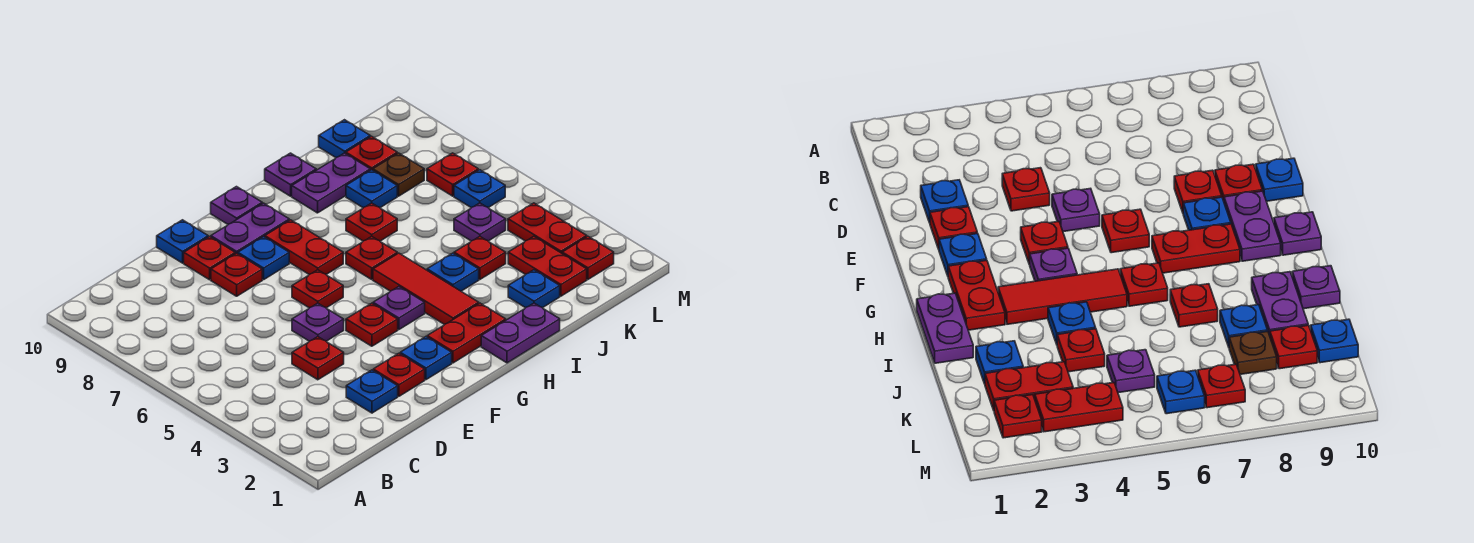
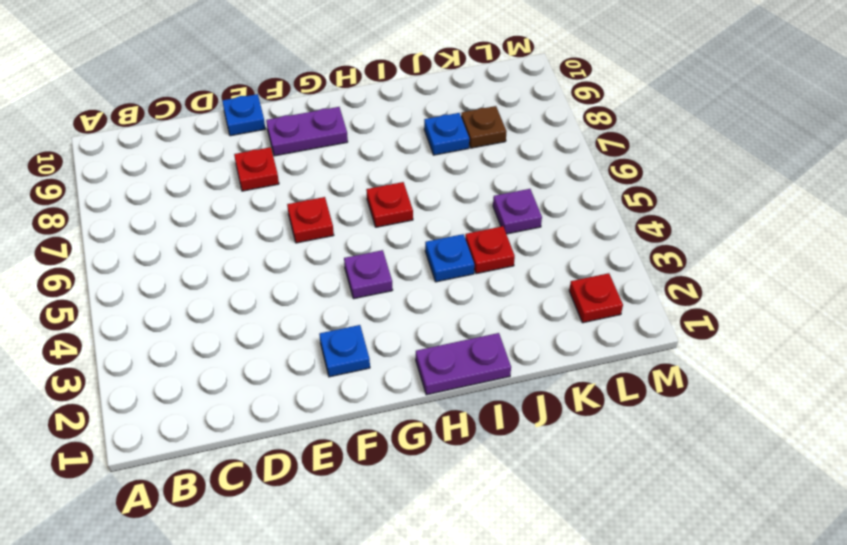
none -> blue 1x1 plate [346,370,398,413]
none -> red 1x1 plate [292,337,344,380]
none -> red 1x1 plate [373,353,425,396]
none -> purple 1x1 plate [292,303,344,341]

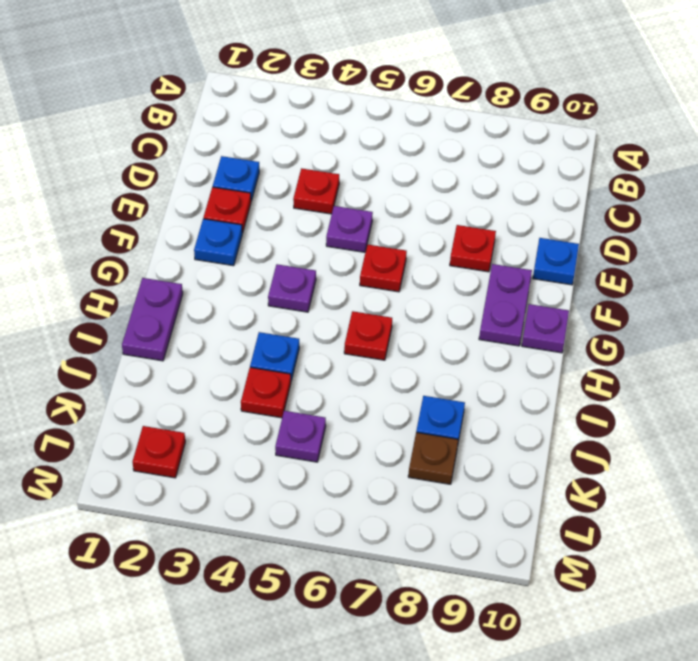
none -> red 1x1 plate [184,237,235,280]
none -> red 1x1 plate [346,303,398,346]
none -> blue 1x1 plate [238,237,289,280]
none -> red 1x2 plate [427,303,506,363]

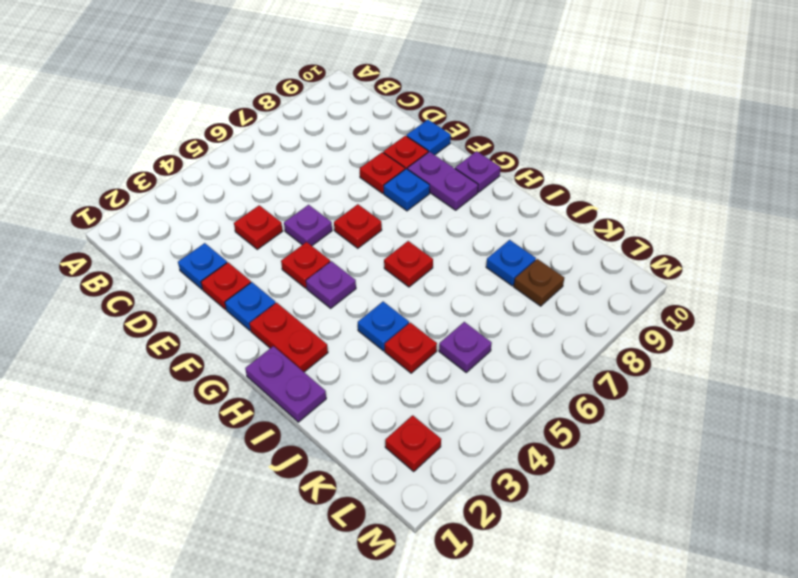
none -> red 1x2 plate [265,220,343,274]
none -> red 1x3 tile [373,253,479,325]
none -> red 1x1 plate [346,203,397,241]
none -> purple 1x2 plate [292,153,370,213]

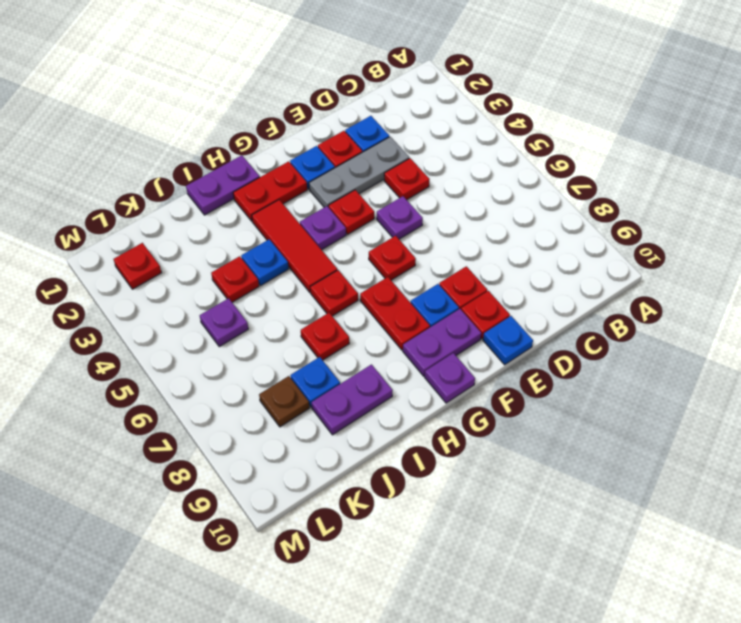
grey 1x3 plate [309,137,409,207] -> none
none -> purple 1x1 plate [265,153,316,196]
none -> blue 1x1 plate [508,270,560,308]
none -> red 1x2 plate [508,236,587,296]
none -> red 1x1 plate [346,136,397,170]

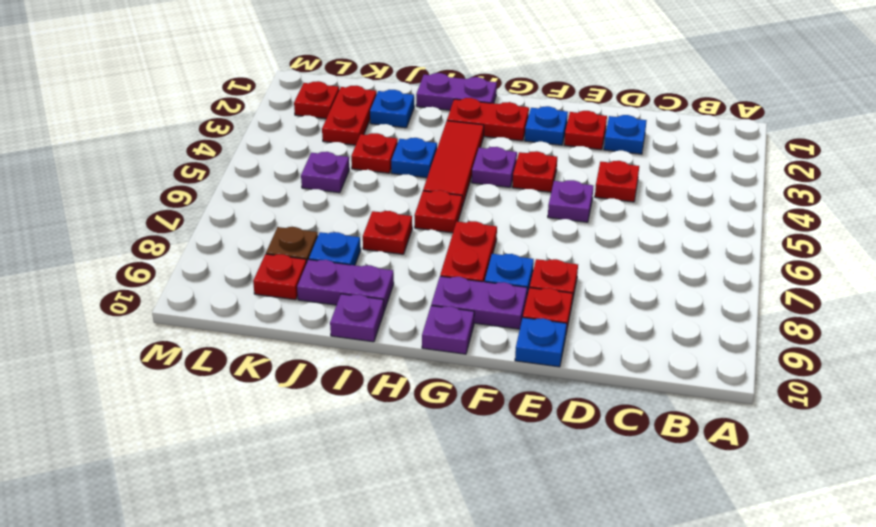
none -> red 1x1 plate [292,270,343,308]
none -> blue 1x1 plate [319,120,370,157]
none -> red 1x2 plate [508,203,587,253]
none -> blue 1x1 plate [454,170,505,208]

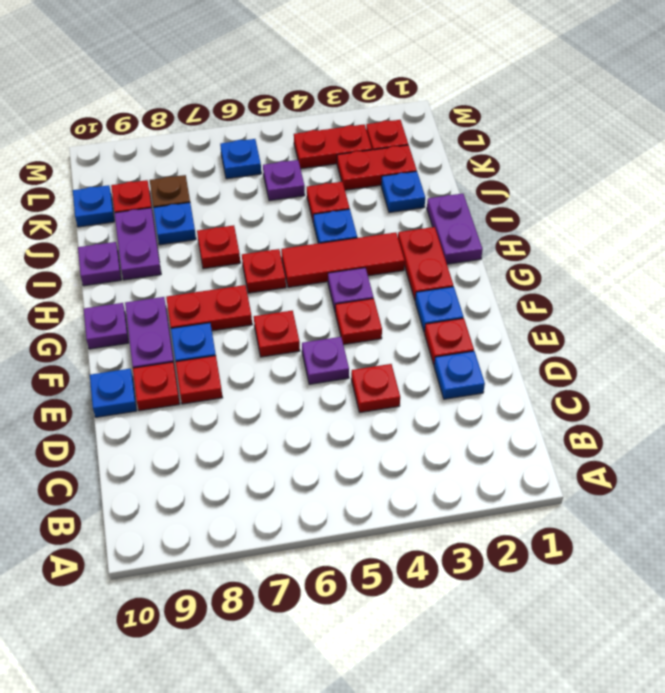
none -> red 1x1 plate [427,153,478,196]

